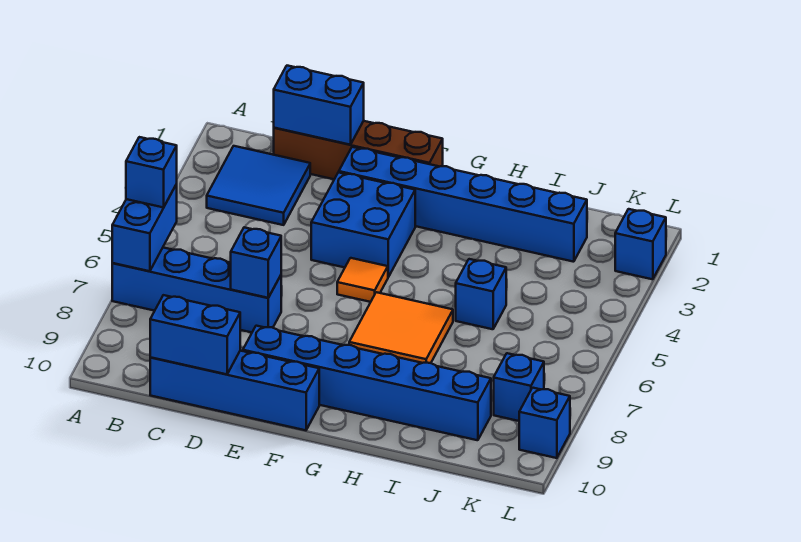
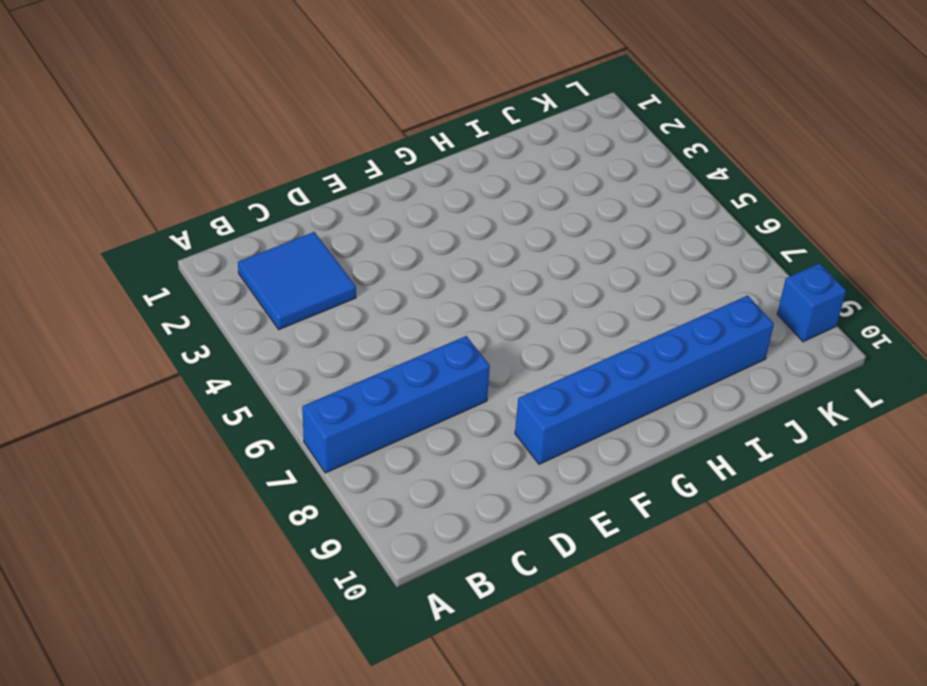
none -> brown 1x4 brick [274,121,443,179]
none -> blue 1x4 brick [150,351,319,430]
none -> blue 1x6 brick [339,147,587,262]

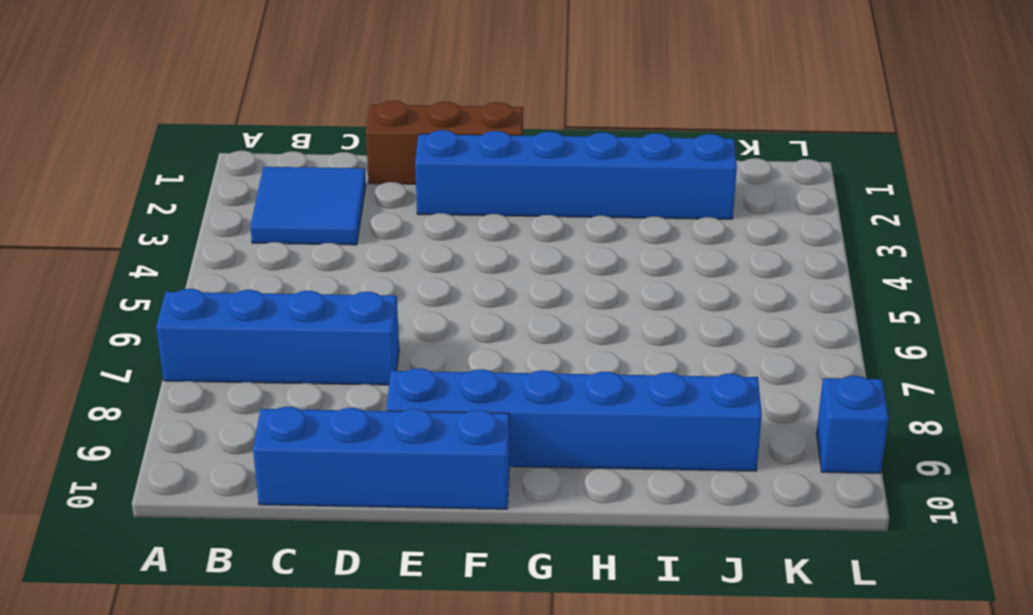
brown 1x3 brick [366,101,523,184] -> brown 1x4 brick [274,121,443,179]
none -> blue 2x2 brick [311,172,415,277]
none -> orange 1x1 tile [337,258,388,302]
none -> orange 2x2 tile [349,292,453,363]

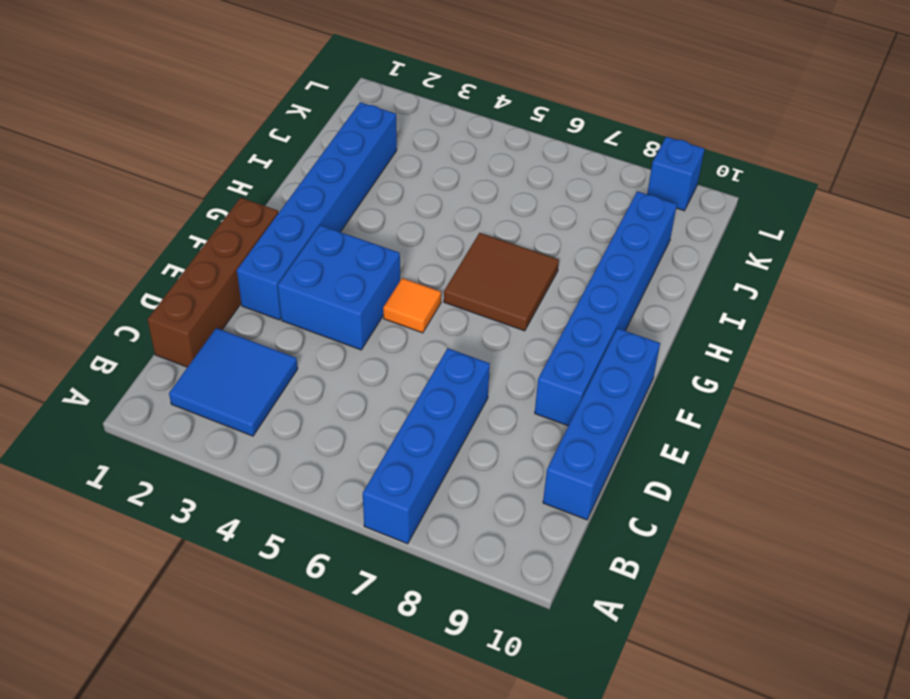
brown 2x2 tile [444,233,559,331] -> orange 2x2 tile [349,292,453,363]
none -> blue 1x1 brick [456,259,506,329]
none -> blue 1x1 brick [494,353,544,421]
none -> blue 1x1 brick [615,209,666,279]

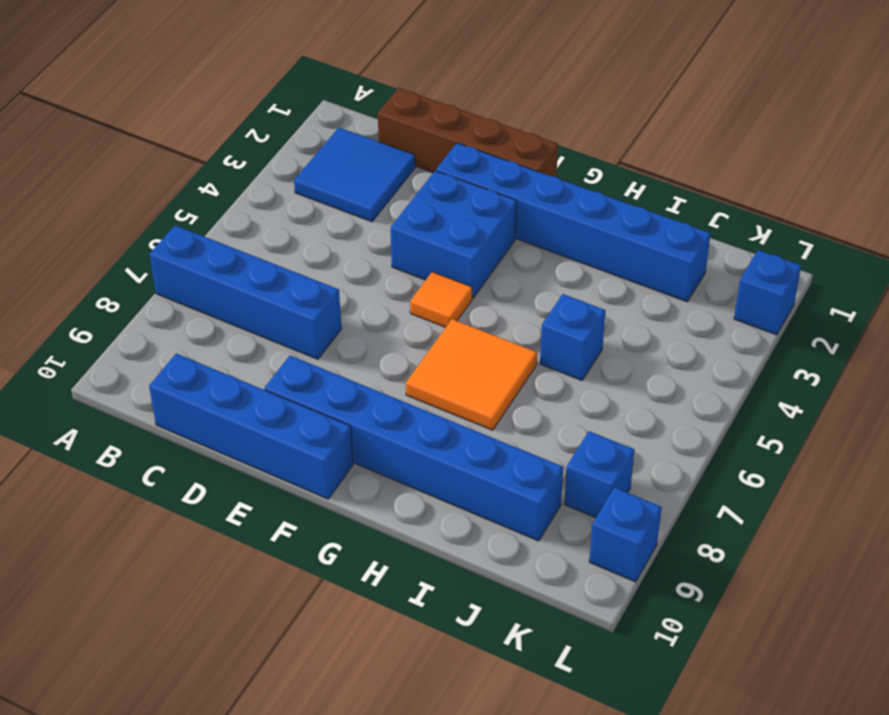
none -> blue 1x2 brick [112,184,177,271]
none -> blue 1x2 brick [274,66,364,145]
none -> blue 1x2 brick [150,295,240,374]

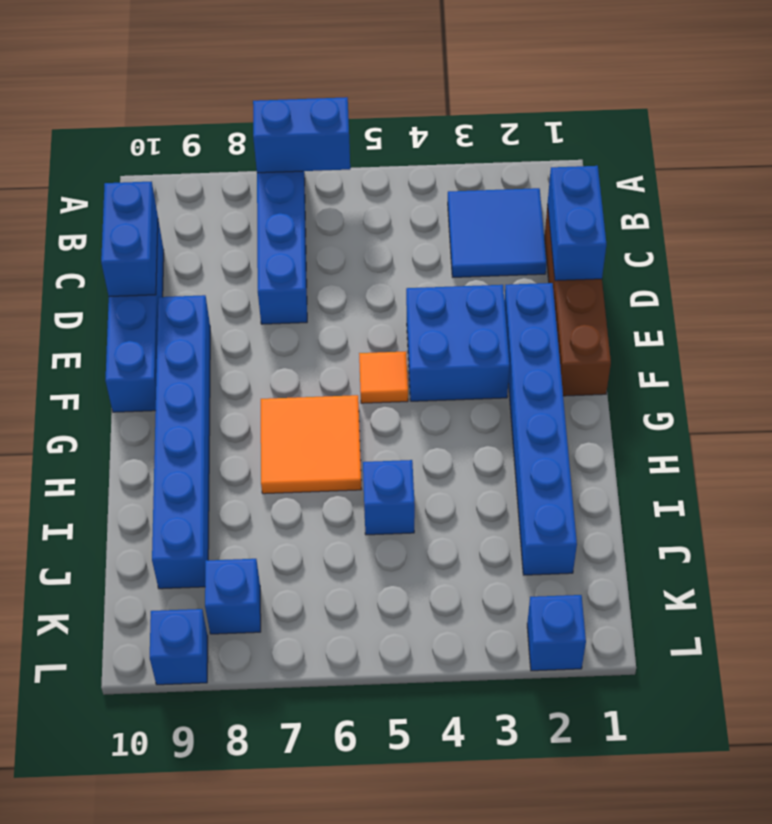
none -> blue 1x1 brick [231,227,281,298]
none -> blue 1x1 brick [126,137,177,207]

